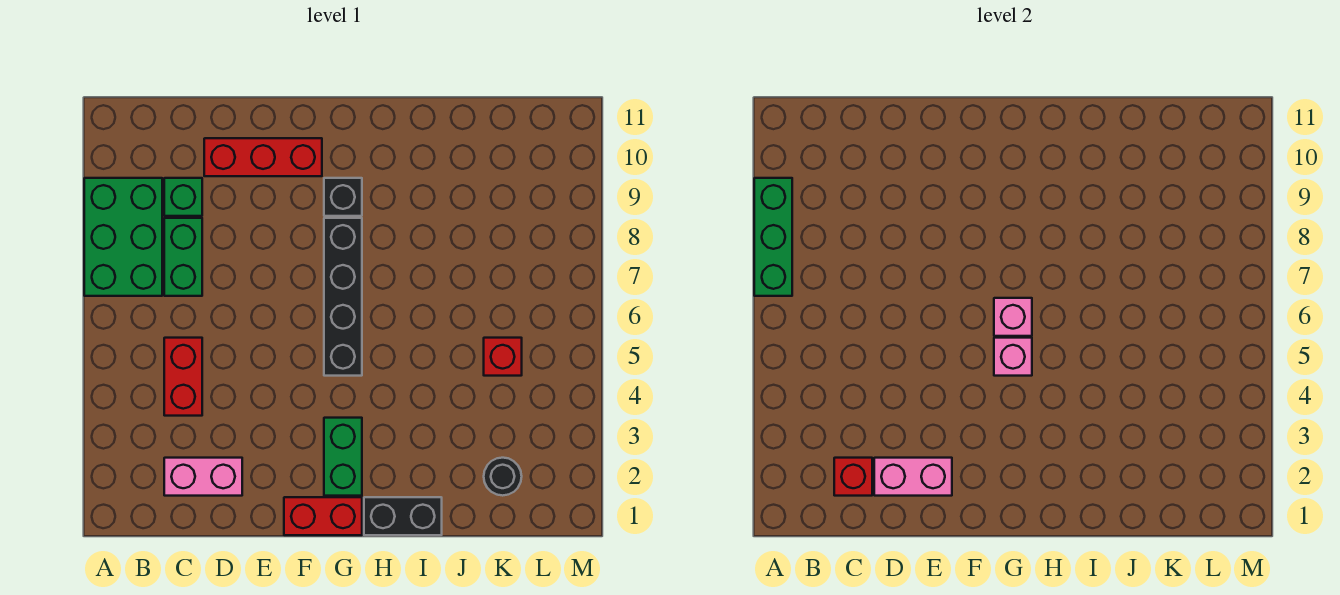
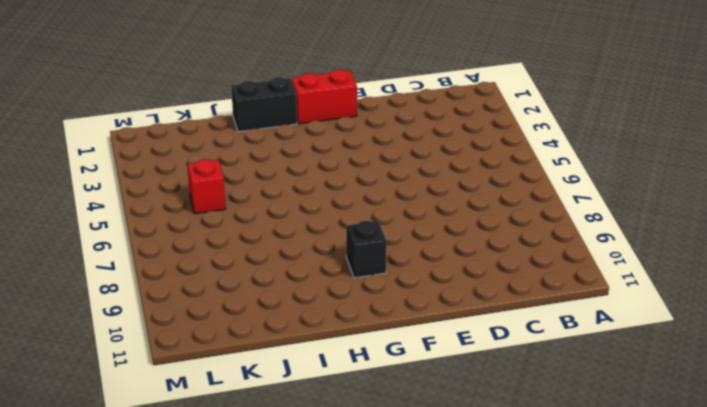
none -> green 2x3 brick [84,178,162,296]
none -> pink 1x2 brick [164,458,242,496]
none -> red 1x2 brick [164,338,202,416]

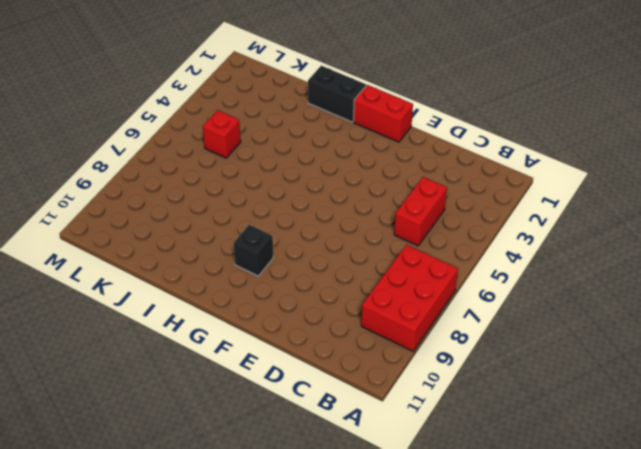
red 2x3 brick [361,245,458,351] -> green 2x3 brick [84,178,162,296]
none -> pink 1x2 brick [164,458,242,496]
none -> green 1x2 brick [164,218,202,296]
none -> green 1x1 brick [164,178,202,216]

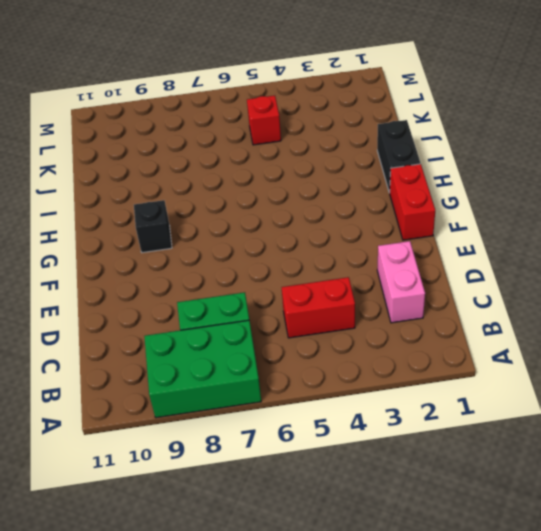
none -> green 1x1 brick [164,178,202,216]
none -> red 1x3 brick [204,138,322,176]
none -> green 1x2 brick [324,418,362,496]

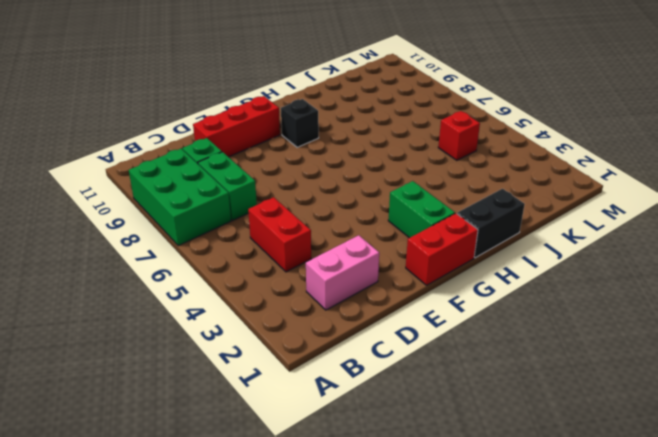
none -> black 1x4 brick [324,218,362,376]
none -> black 1x1 round brick [484,458,522,496]
none -> green 1x3 brick [754,178,792,296]

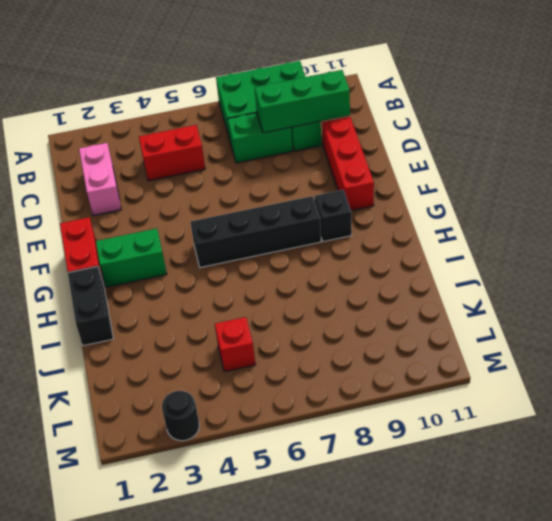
green 1x3 brick [255,70,350,133] -> green 1x3 brick moved to [754,178,792,296]
black 1x1 round brick [162,391,199,441] -> black 1x1 round brick moved to [484,458,522,496]
none -> red 1x1 brick [834,458,872,496]
none -> pink 1x2 brick [874,458,952,496]
none -> pink 1x1 brick [994,338,1032,376]

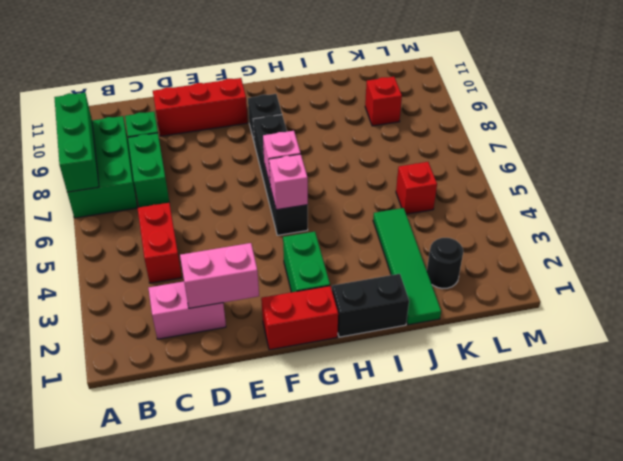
green 1x4 tile [373,208,441,325] -> none
red 1x1 brick [365,77,402,126] -> red 1x1 brick moved to [834,458,872,496]

